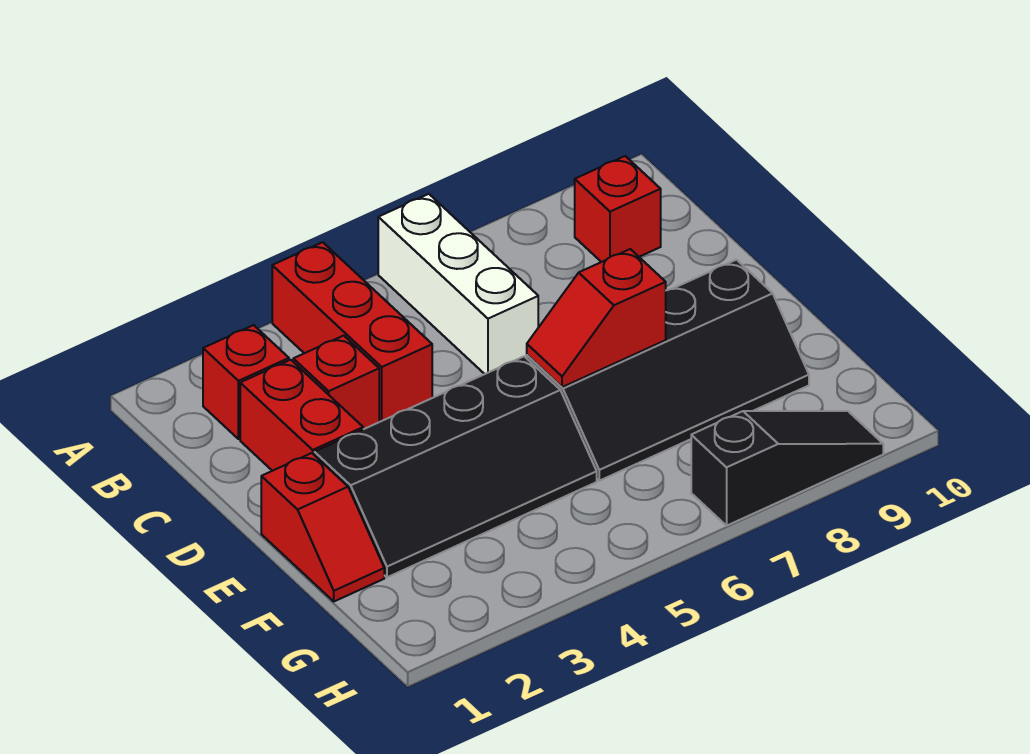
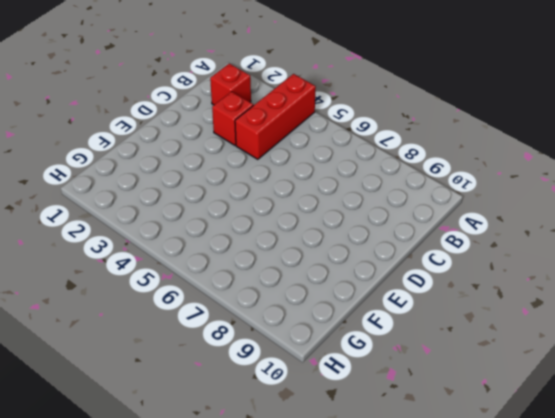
none -> white 1x3 brick [378,194,538,374]
none -> red 1x1 brick [575,156,661,262]

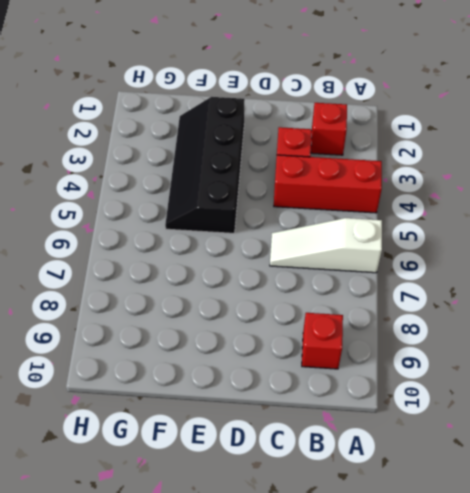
white 1x3 slope [270,218,382,273] -> white 1x3 brick [378,194,538,374]
none -> red 1x2 brick [240,360,363,471]
none -> red 1x2 slope [261,453,384,601]

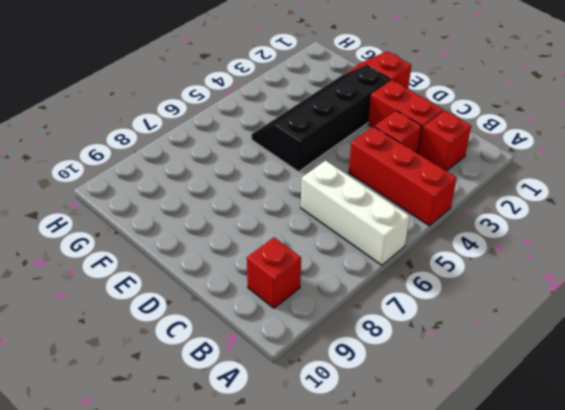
none -> black 2x4 slope [527,260,809,481]
none -> black 1x3 slope [691,411,883,526]

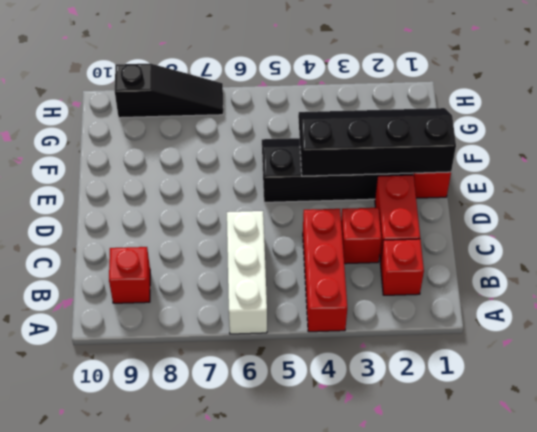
black 2x4 slope [298,108,456,176] -> black 2x4 slope moved to [527,260,809,481]
black 1x3 slope [115,63,223,118] -> black 1x3 slope turned to [691,411,883,526]
none -> red 1x2 slope [527,249,666,387]

